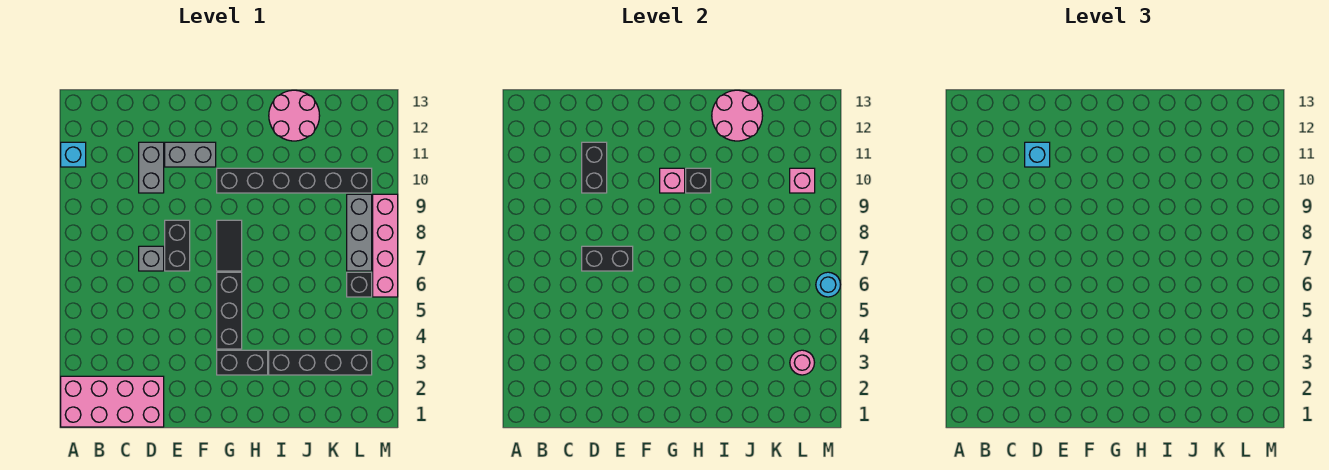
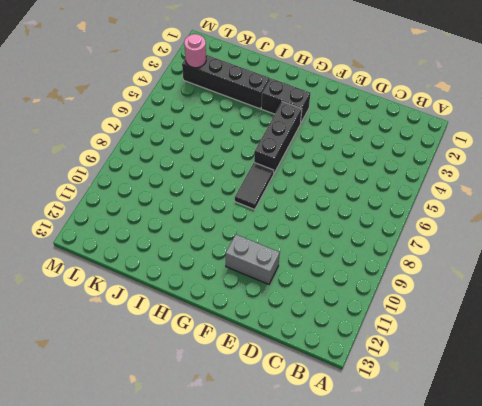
none -> pink 2x4 brick [61,376,164,427]
none -> cyan 1x1 brick [61,142,86,167]
none -> grey 1x1 brick [139,246,164,271]

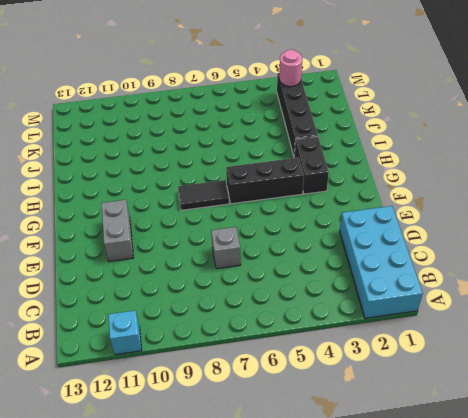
cyan 2x4 brick [340,206,423,318] -> pink 2x4 brick [61,376,164,427]
none -> grey 1x2 brick [139,142,164,193]
none -> black 1x2 brick [165,220,190,271]
none -> black 1x6 brick [217,168,372,193]

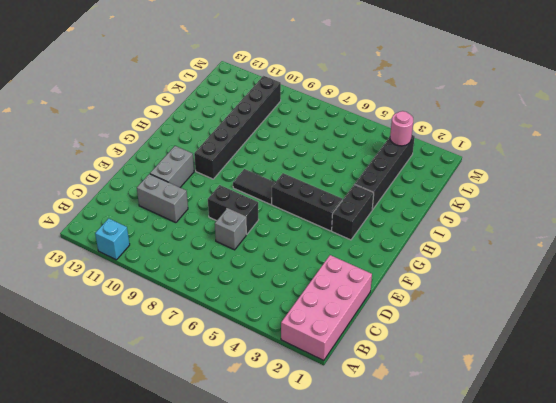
none -> pink 2x2 round brick [269,90,320,141]
none -> black 1x1 brick [347,272,372,297]
none -> grey 1x3 brick [347,194,372,271]

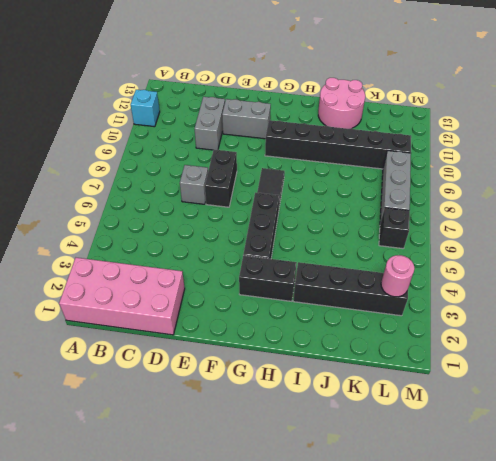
none -> pink 1x4 brick [373,194,398,297]
none -> black 1x2 brick [582,246,633,271]
none -> black 1x2 brick [582,142,607,193]

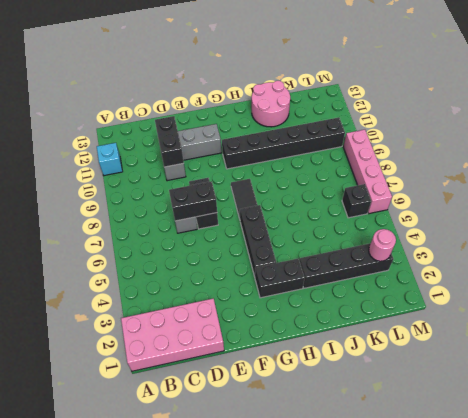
none -> grey 1x3 brick [347,194,372,271]
none -> pink 1x1 brick [660,168,685,193]
none -> black 1x1 brick [686,168,711,193]

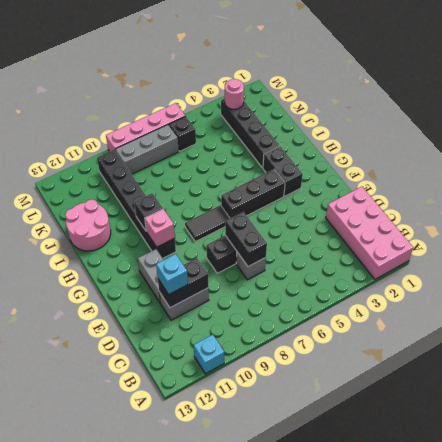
none -> pink 2x2 round brick [712,90,763,141]
none -> pink 1x1 brick [790,168,815,193]
none -> cyan 1x1 round brick [816,272,841,297]

